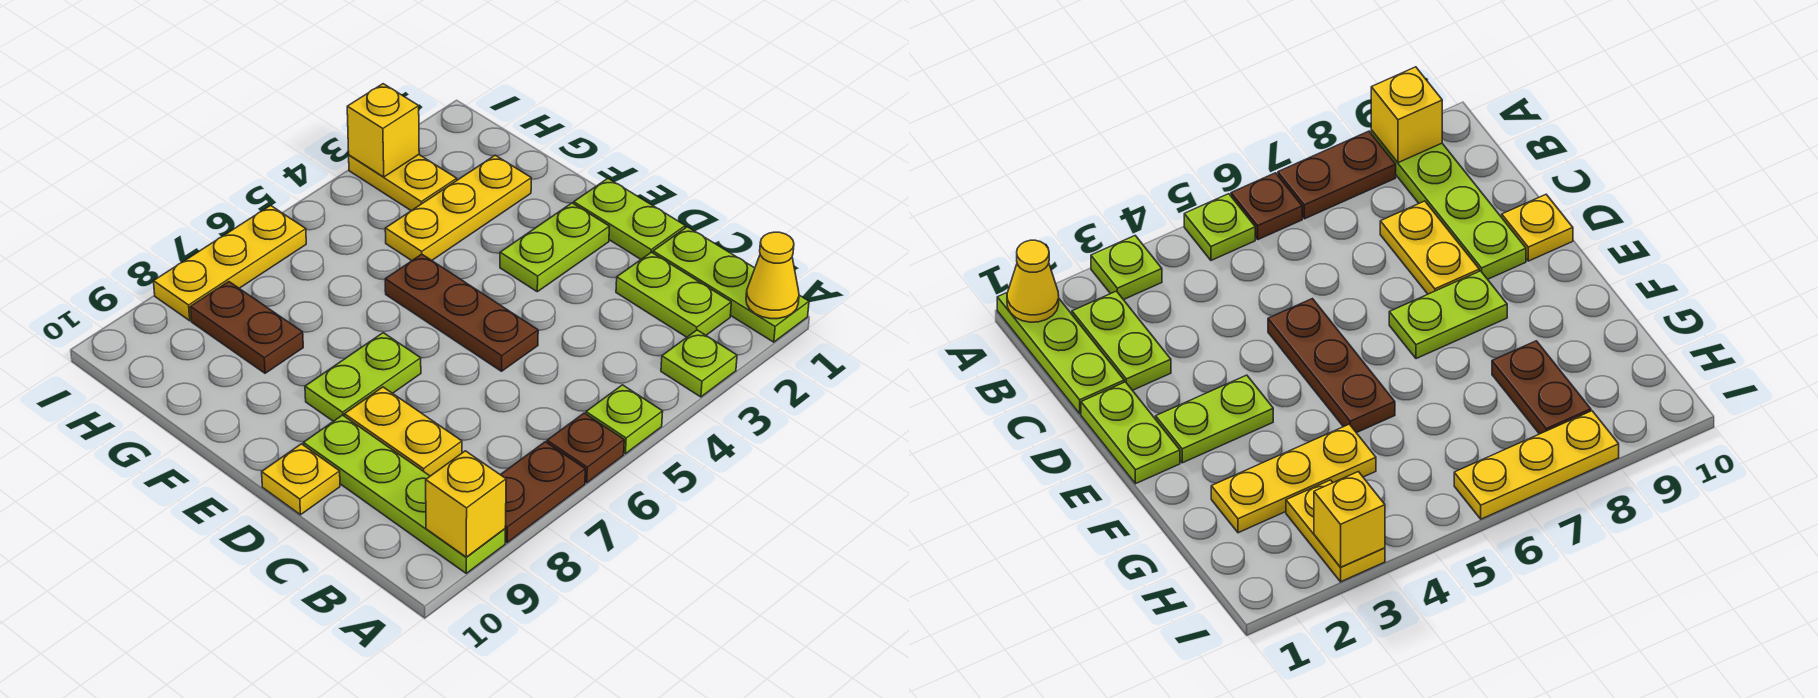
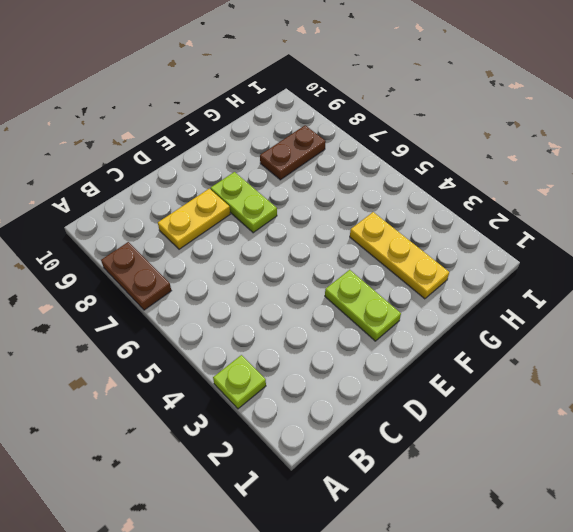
none -> lime 1x3 plate [653,227,809,342]
none -> lime 1x1 plate [586,385,663,454]
none -> brown 1x1 plate [547,413,624,483]

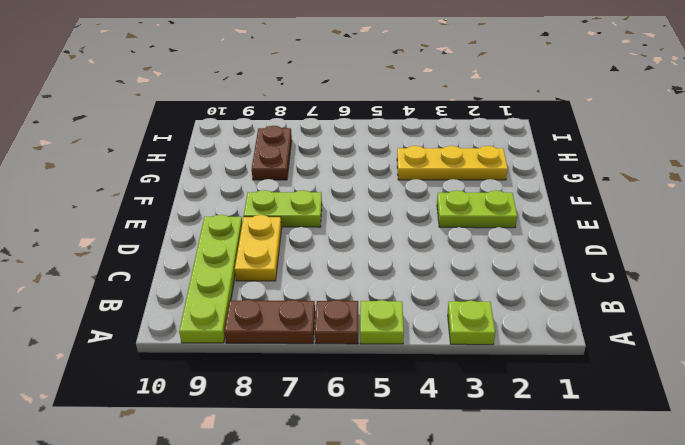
none -> lime 1x3 plate [653,227,809,342]
none -> lime 1x2 plate [616,252,731,337]
none -> lime 1x2 plate [574,179,685,259]

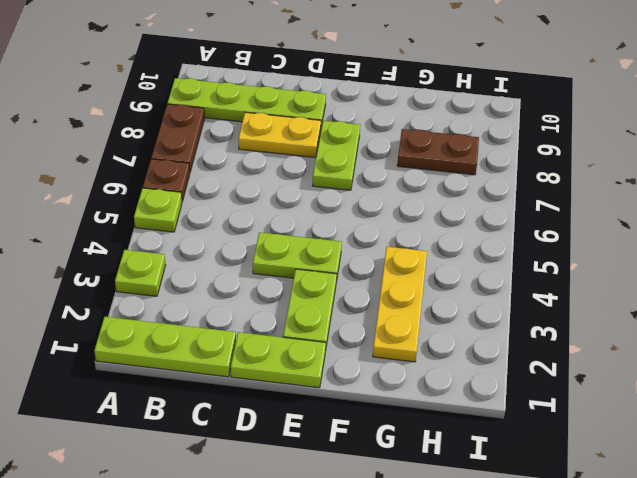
lime 1x2 plate [253,232,342,282] -> lime 1x2 plate moved to [616,252,731,337]
none -> brown 1x3 plate [385,254,538,371]
none -> yellow 1x1 plate [262,444,340,515]
none -> yellow 1x2 plate [349,155,457,211]

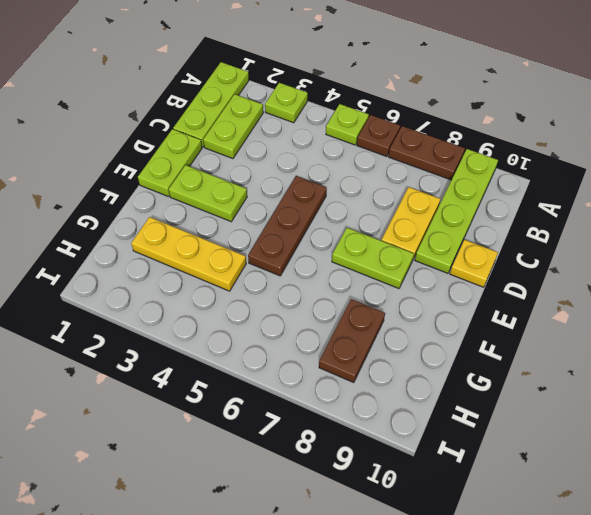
none -> yellow 1x2 plate [349,155,457,211]
none -> yellow 1x3 plate [154,205,306,321]
none -> yellow 1x1 cone [746,232,799,319]

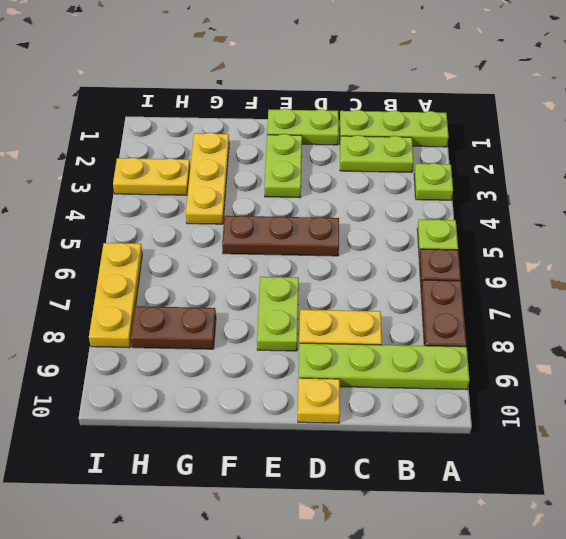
none -> yellow 1x1 cone [746,232,799,319]
none -> yellow 1x1 brick [426,451,506,557]
none -> yellow 1x1 brick [347,84,419,177]

